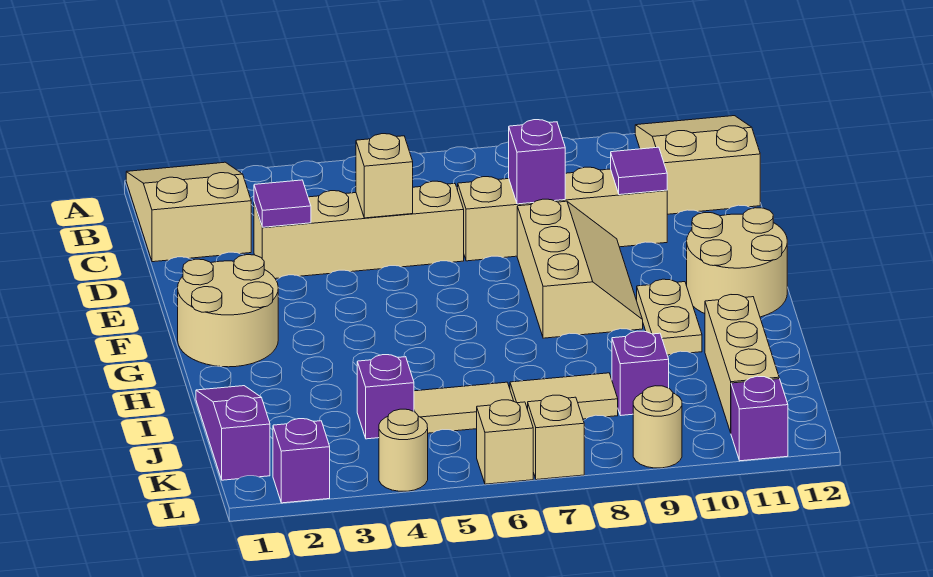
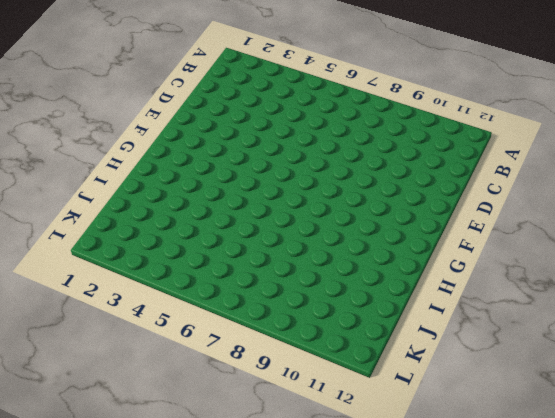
none -> tan 2x3 slope [126,162,251,262]
none -> tan 2x3 slope [635,116,760,214]
none -> tan 1x4 brick [254,181,464,279]

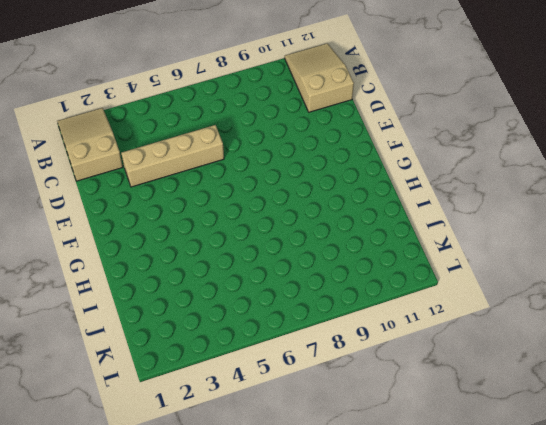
none -> tan 1x4 brick [458,167,667,261]
none -> tan 2x3 slope [517,199,643,338]
none -> tan 2x2 round brick [178,255,278,367]

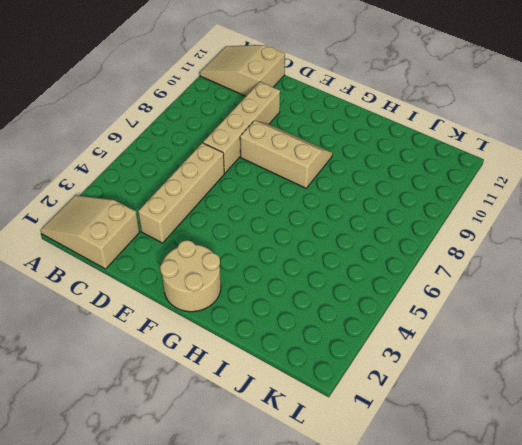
none -> tan 2x2 round brick [687,208,787,317]
none -> tan 1x2 plate [637,279,702,355]
none -> purple 1x3 slope [196,386,270,480]

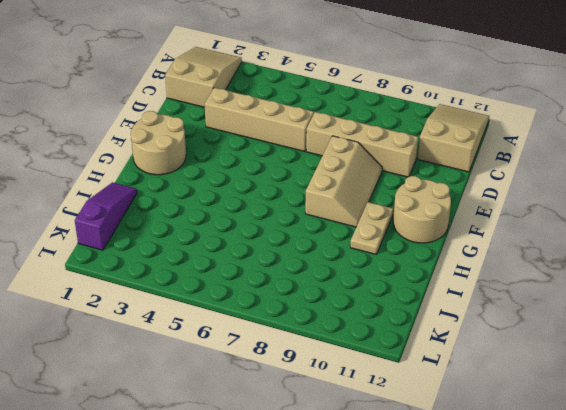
none -> tan 1x3 brick [705,295,779,432]
none -> purple 1x1 brick [357,355,414,439]
none -> tan 1x2 tile [414,382,513,433]

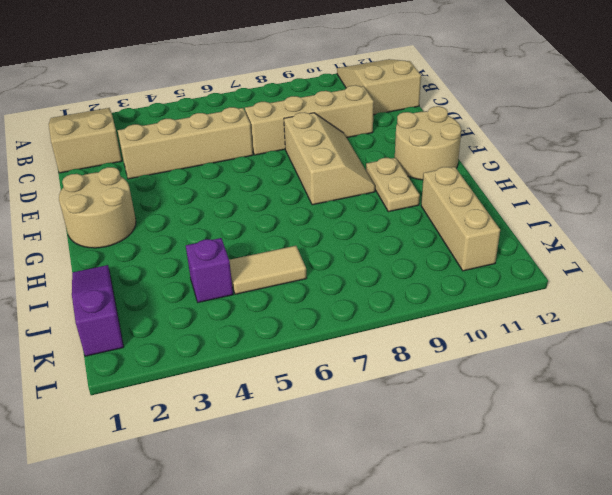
none -> tan 1x2 tile [510,373,618,419]
none -> purple 1x1 brick [612,331,669,416]
none -> purple 1x1 brick [273,419,330,503]

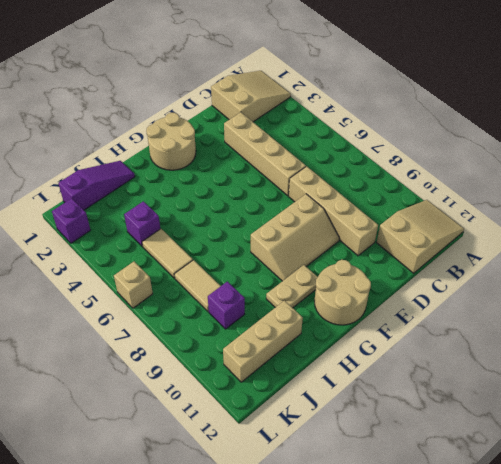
none -> tan 1x1 round brick [379,409,428,491]
none -> tan 1x1 brick [528,395,584,480]
none -> tan 1x1 round brick [633,386,682,468]

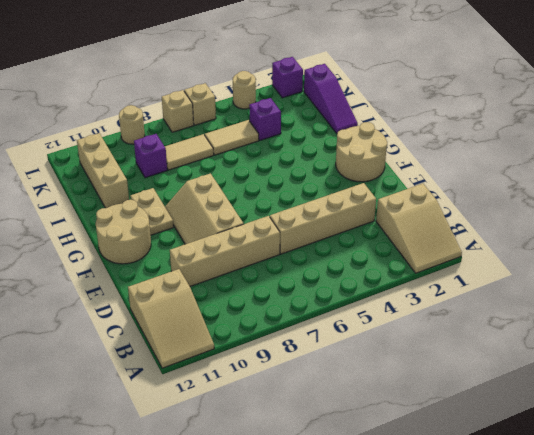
none -> purple 1x1 brick [731,376,788,461]
none -> purple 1x1 tile [254,180,311,227]
none -> tan 1x1 brick [356,134,413,218]

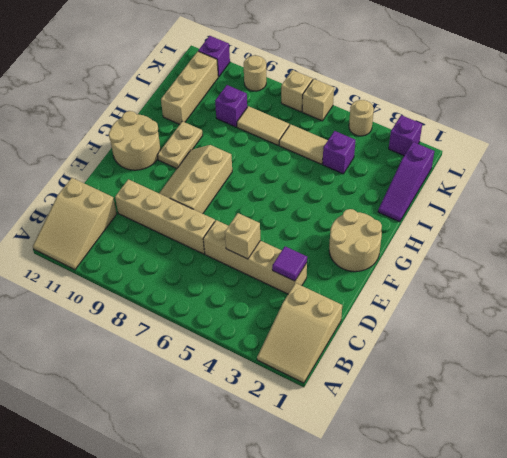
none -> purple 1x1 brick [509,120,565,204]
none -> purple 1x1 tile [611,147,667,195]

